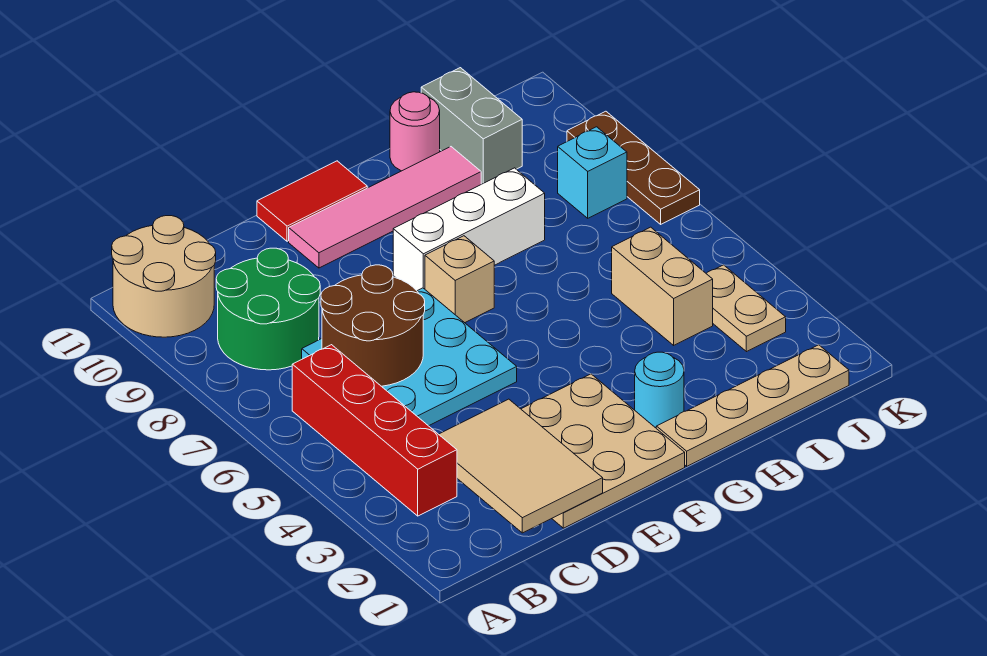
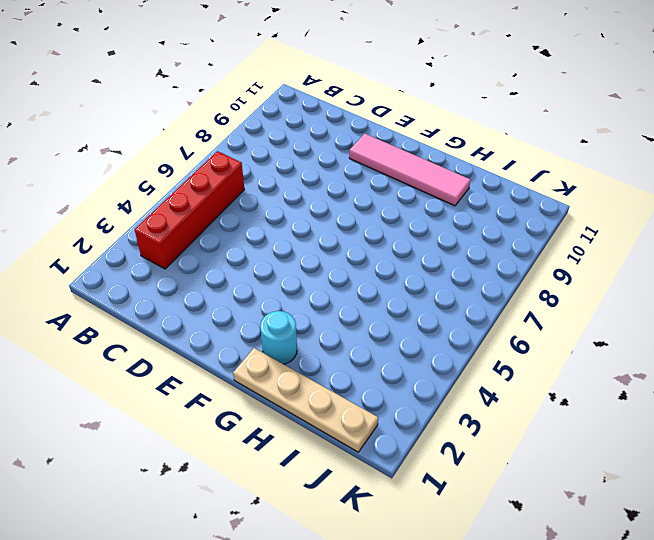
none -> tan 2x2 round brick [112,216,216,337]
none -> green 2x2 round brick [216,248,320,370]
none -> cyan 3x3 plate [302,288,517,426]

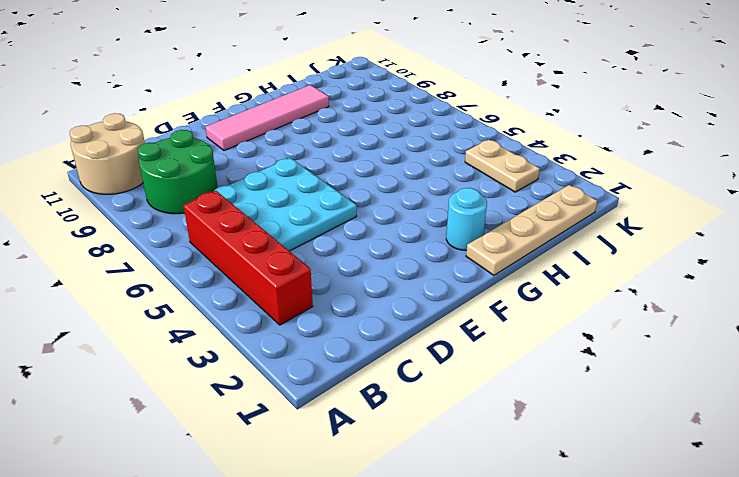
none -> tan 3x3 plate [521,374,685,528]
none -> red 1x2 tile [257,161,367,241]
none -> tan 1x1 brick [425,236,494,323]

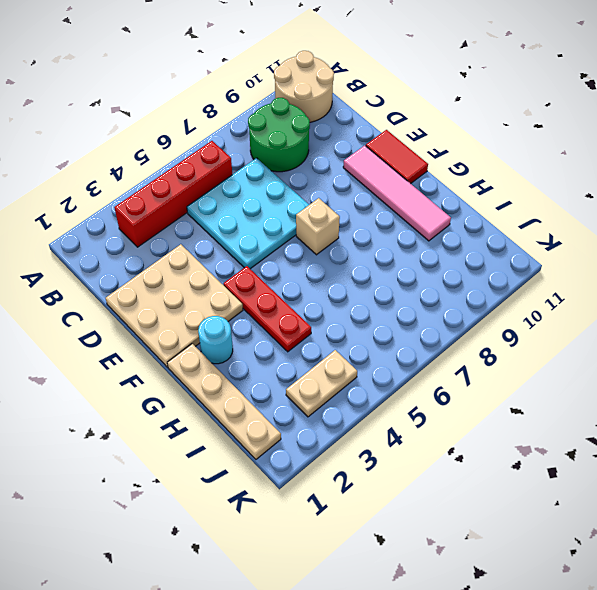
red 1x3 plate [223,266,311,352] -> none
none -> white 1x3 brick [393,168,545,291]
none -> pink 1x1 round brick [390,92,440,171]
none -> tan 1x2 brick [612,227,713,345]

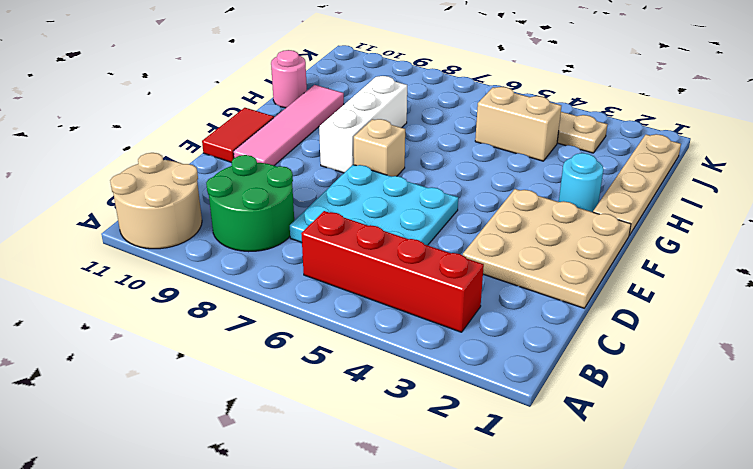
none -> grey 1x2 brick [421,68,522,184]
none -> cyan 1x1 brick [558,127,627,218]
none -> brown 1x3 plate [567,111,700,224]

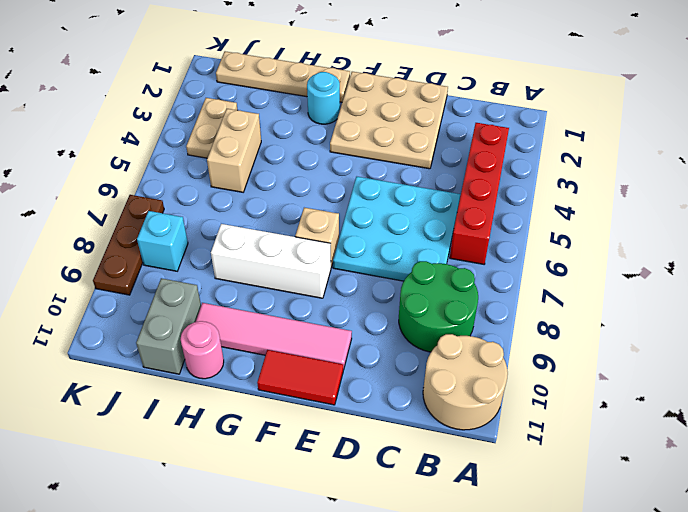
none -> tan 2x3 tile [439,399,603,533]
none -> brown 2x2 round brick [321,265,425,386]

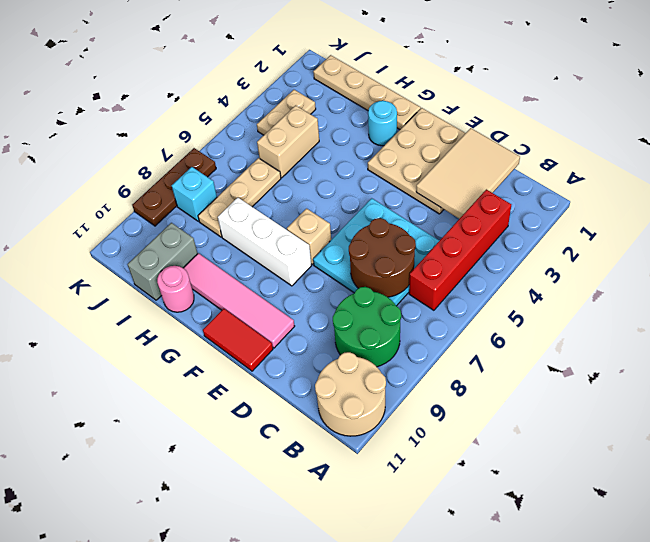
tan 1x3 plate [198,158,281,237] -> none

